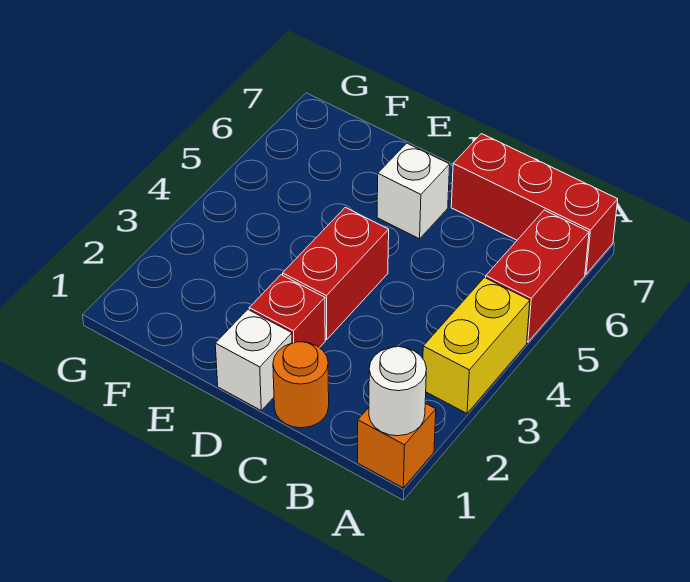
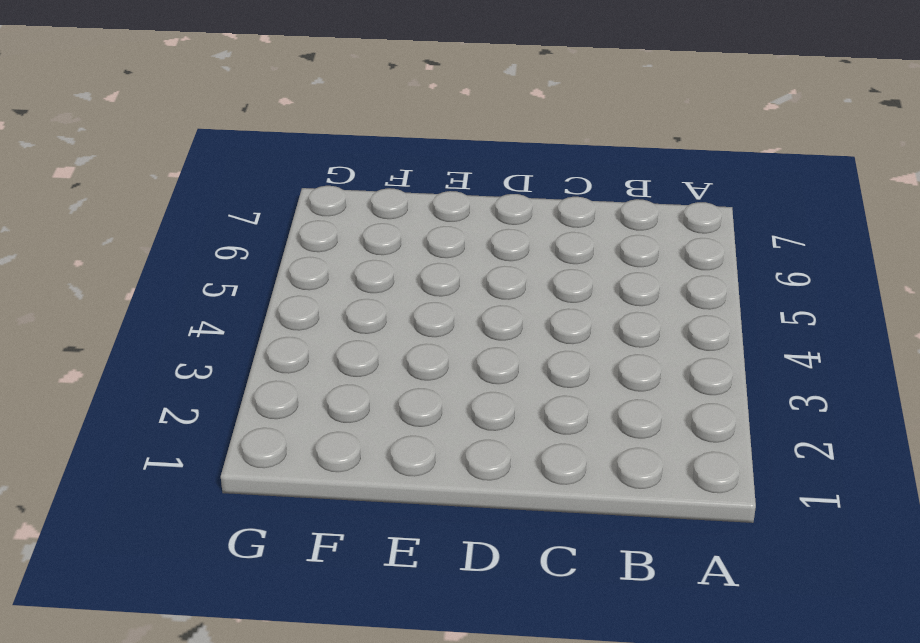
none -> orange 1x1 brick [358,403,436,488]
none -> yellow 1x2 brick [423,278,530,413]

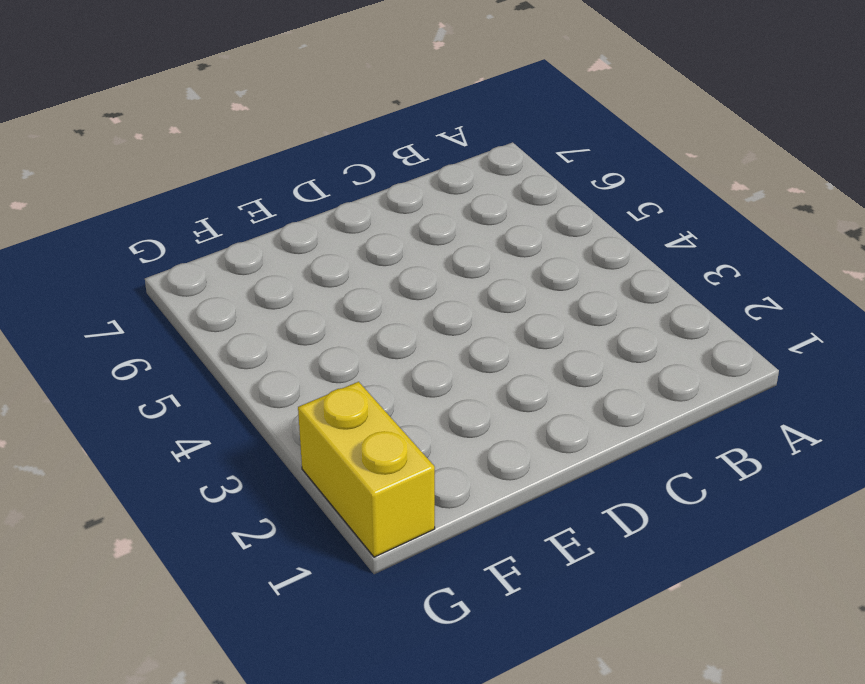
yellow 1x2 brick [298,382,435,557] -> yellow 1x2 brick moved to [423,278,530,413]
none -> orange 1x1 brick [358,403,436,488]
none -> red 1x2 brick [486,210,589,342]

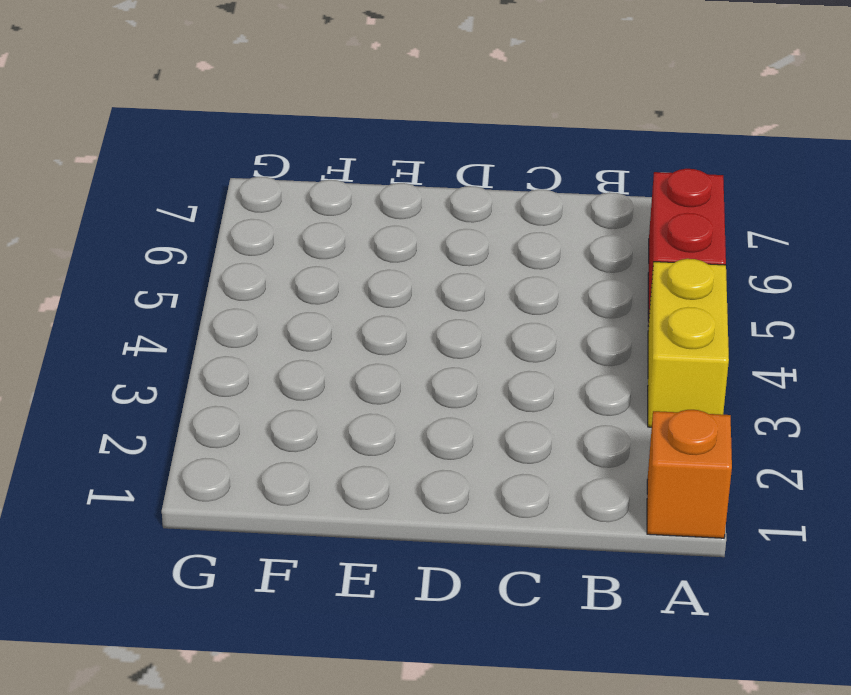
none -> red 1x3 brick [451,134,618,274]
none -> orange 1x1 round brick [273,342,329,428]

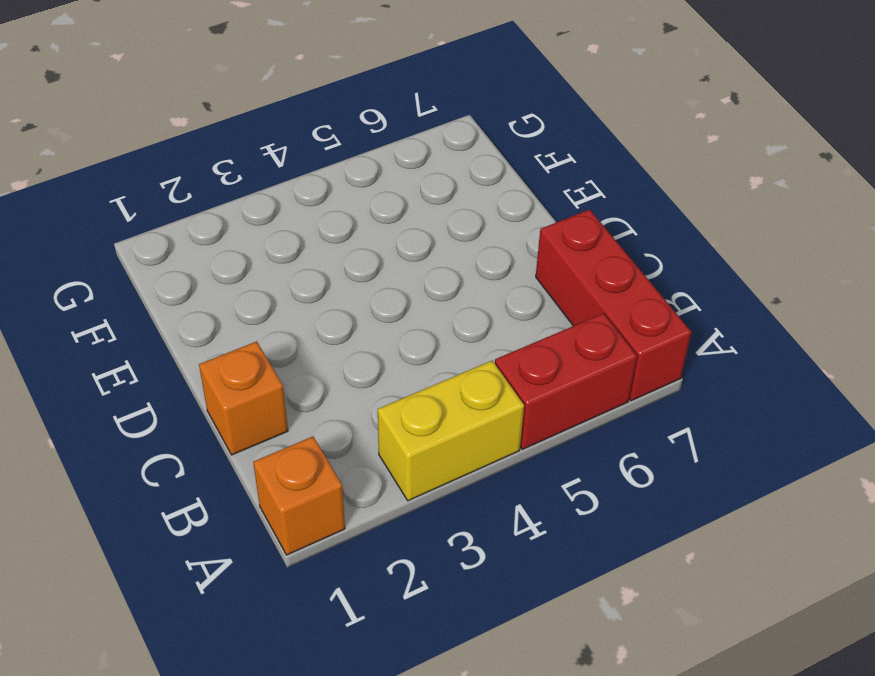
orange 1x1 brick [199,341,288,455] -> orange 1x1 round brick [273,342,329,428]
none -> white 1x1 brick [215,310,292,410]
none -> red 1x1 brick [249,275,325,348]

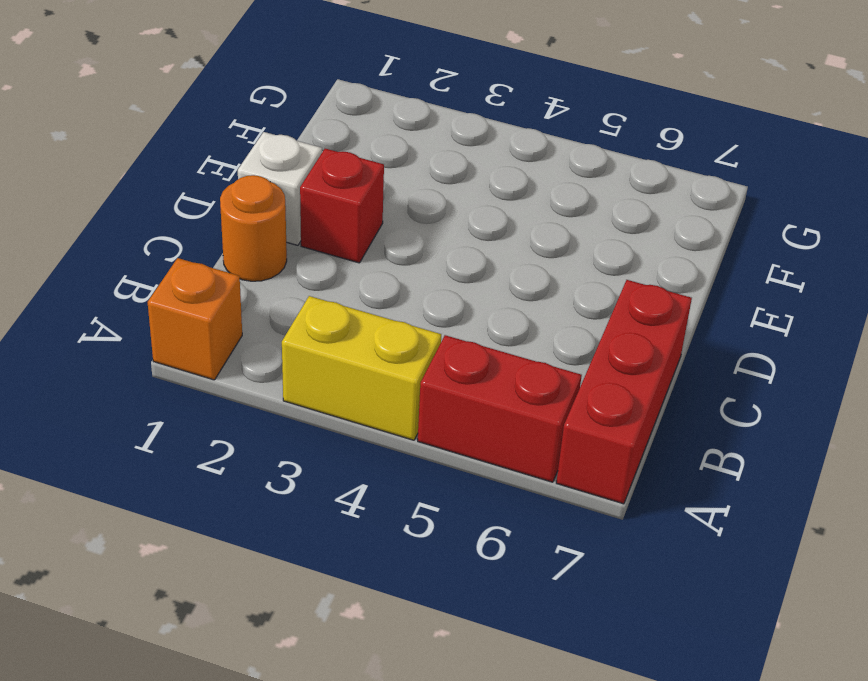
none -> red 1x2 brick [283,207,389,339]
none -> white 1x1 brick [377,143,450,239]

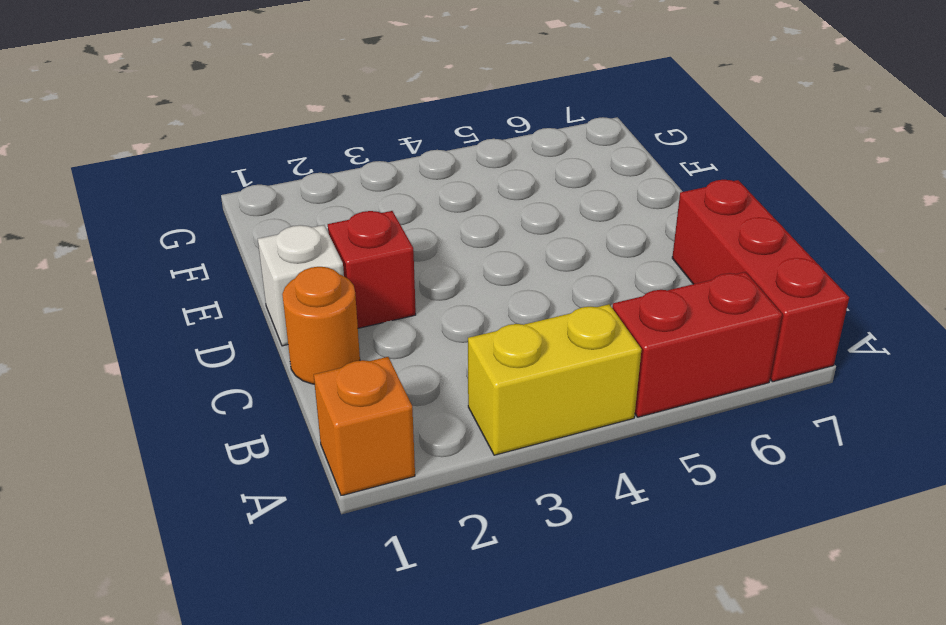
none -> red 1x2 brick [283,207,389,339]
none -> white 1x1 brick [377,143,450,239]

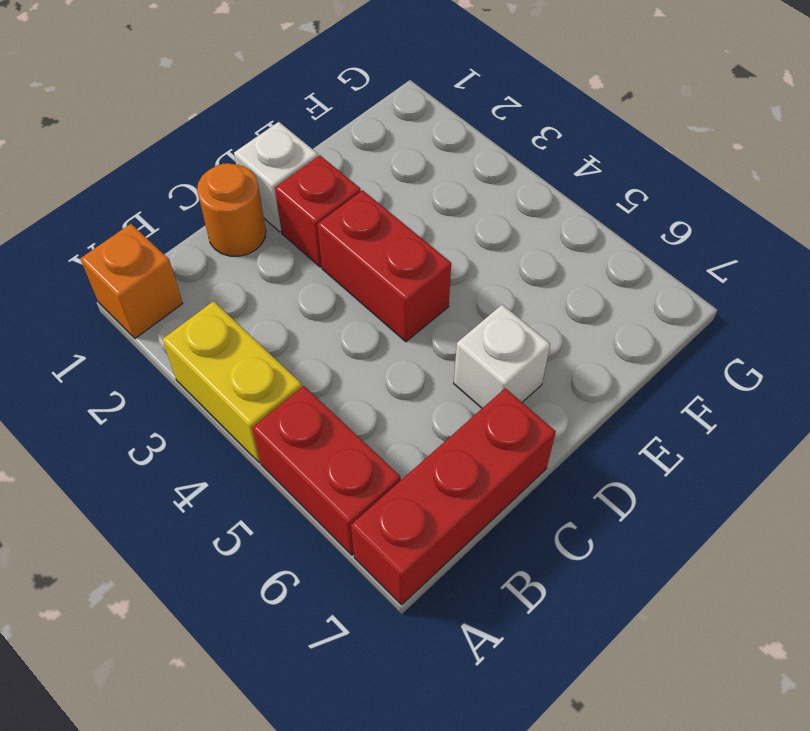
none -> white 1x1 round brick [369,347,427,436]

